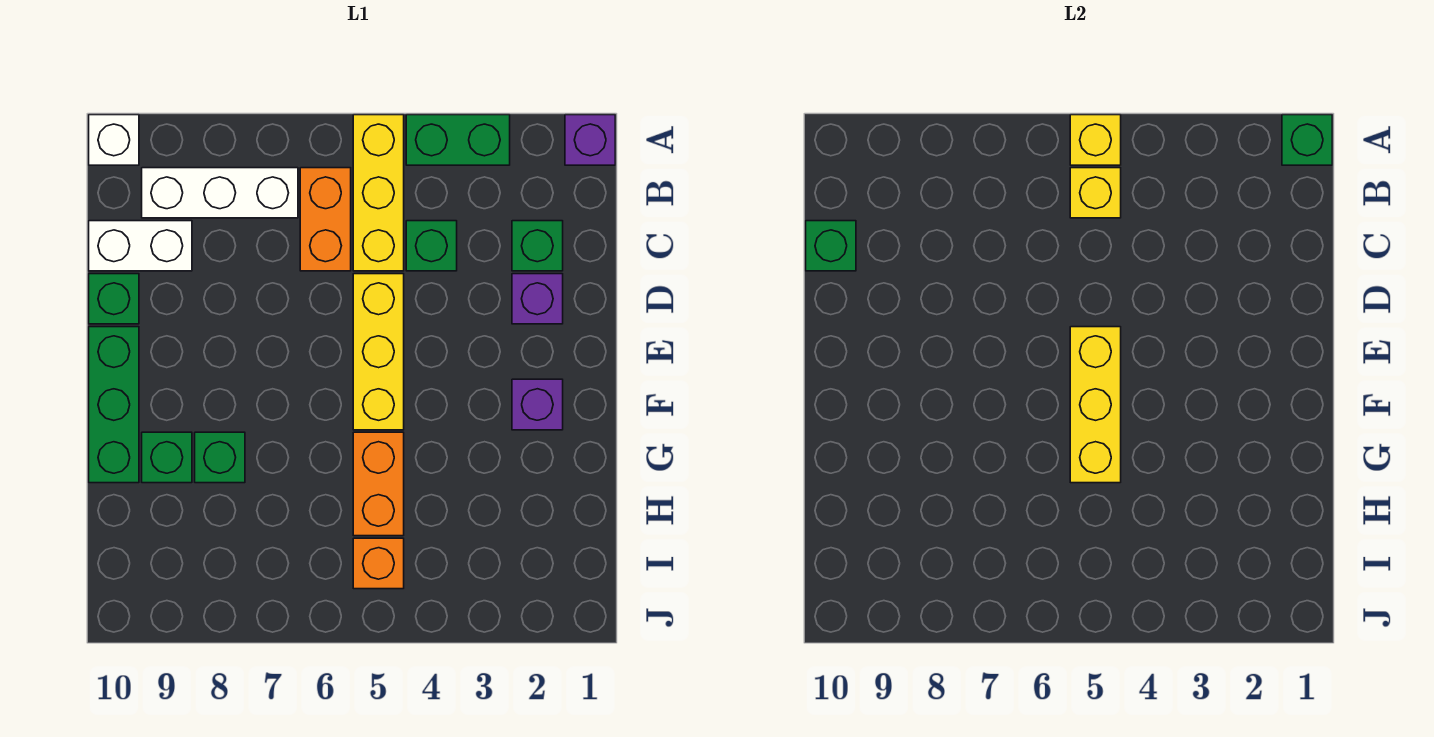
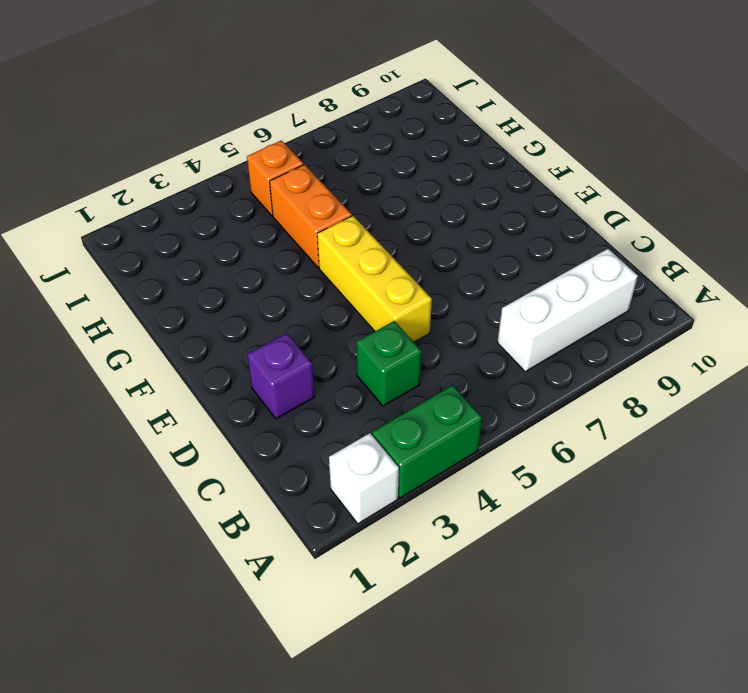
white 1x1 brick [329,433,399,524] -> white 1x1 brick moved to [89,115,139,165]
none -> purple 1x1 brick [565,115,615,165]
none -> yellow 1x3 brick [353,115,404,271]
none -> orange 1x2 brick [300,168,351,271]

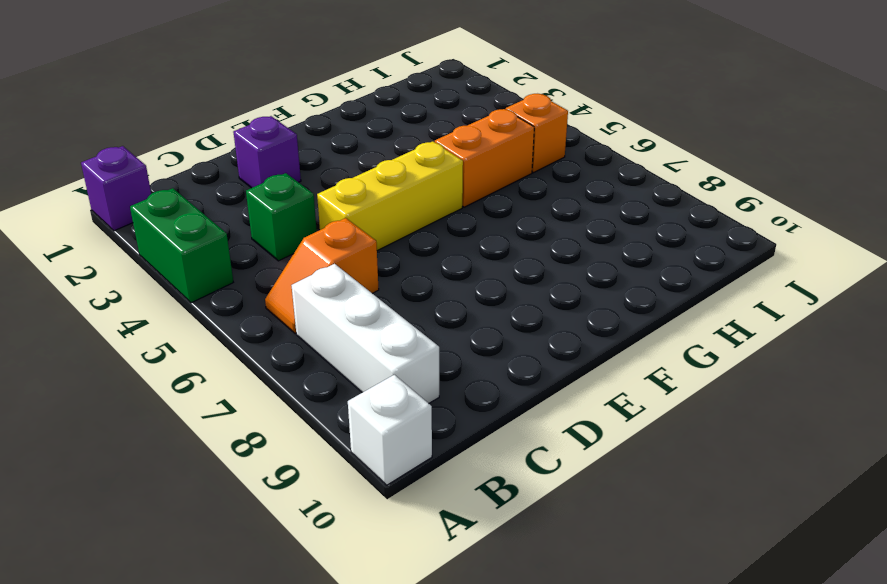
orange 1x2 slope [265,218,379,333] -> orange 1x2 brick [300,168,351,271]
none -> yellow 1x3 brick [353,115,404,271]
none -> green 1x1 brick [512,221,563,271]
none -> white 1x2 brick [89,221,192,271]

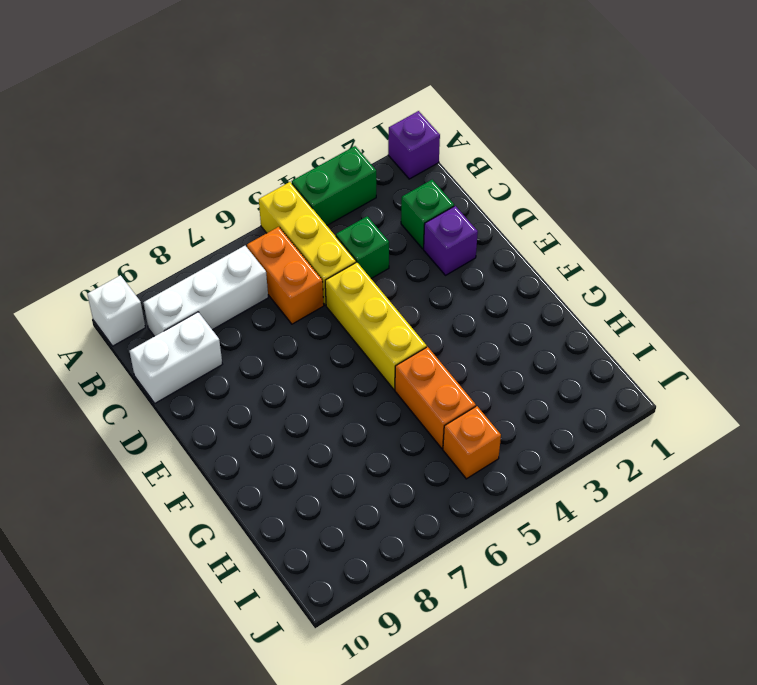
none -> green 1x1 brick [89,274,139,324]
none -> green 1x3 brick [89,327,139,483]
none -> purple 1x1 brick [512,379,563,430]

